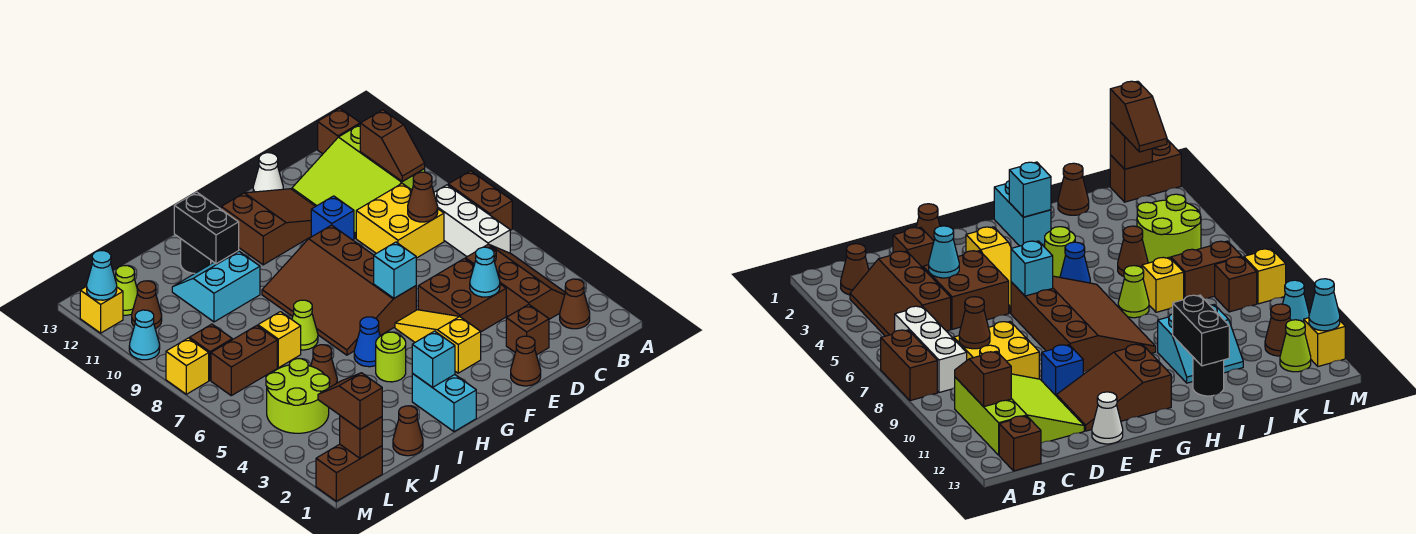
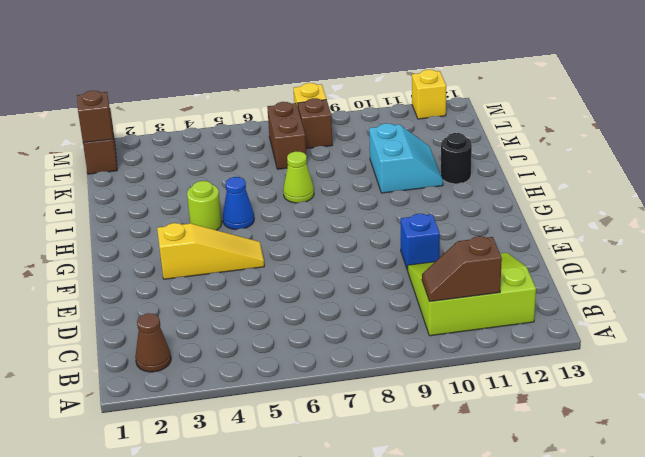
none -> brown 1x2 brick [448,171,512,230]
none -> brown 2x3 slope [466,244,565,319]
none -> white 1x3 brick [434,185,510,257]
none -> brown 1x1 brick [318,108,360,154]

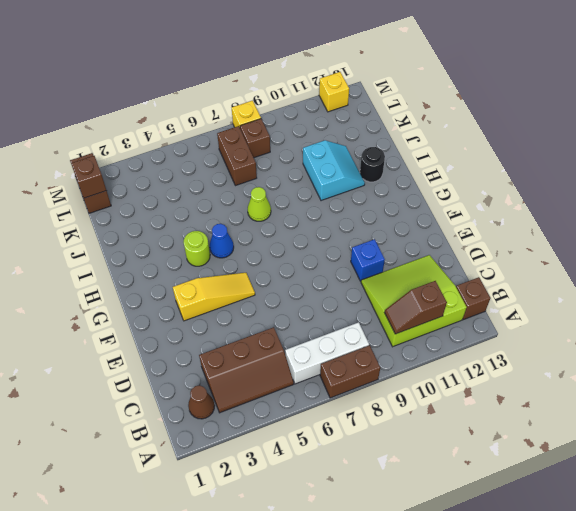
none -> yellow 2x2 brick [356,184,444,258]
none -> brown 1x1 brick [506,304,549,355]
none -> brown 2x2 brick [418,259,506,332]
none -> brown 1x1 cone [511,336,541,386]

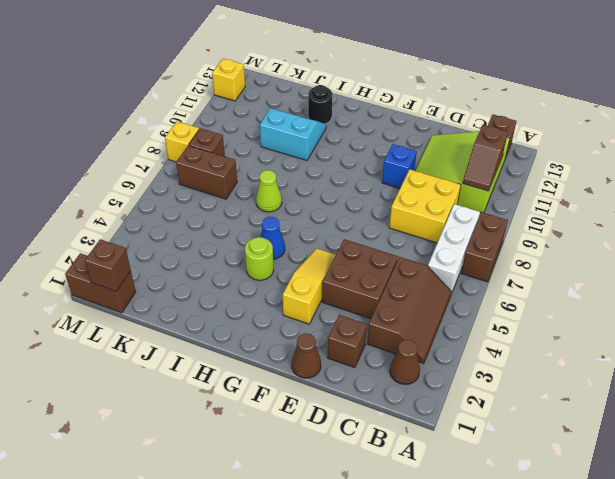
none -> brown 2x3 slope [221,189,316,265]
none -> white 1x1 cone [253,153,283,192]
none -> brown 3x4 slope [262,225,416,355]
none -> cyan 1x2 brick [412,373,476,432]

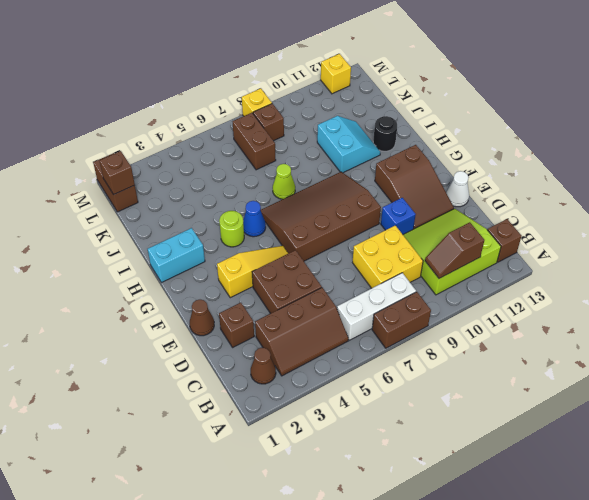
none -> brown 1x1 cone [393,406,423,456]
none -> brown 1x1 cone [311,345,337,388]
none -> yellow 1x1 brick [258,312,301,368]
none -> lime 2x2 round brick [266,359,330,433]

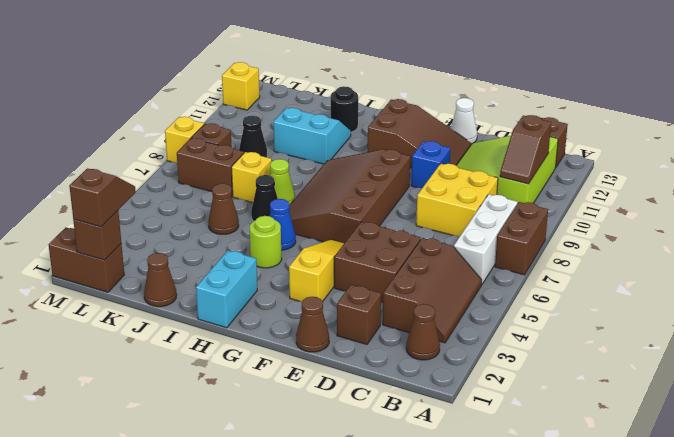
black 1x1 cone [251,175,278,221] -> none
black 1x1 cone [239,116,267,157] -> none
none -> lime 2x2 round brick [266,359,330,433]
none -> brown 1x1 cone [132,281,162,329]
none -> lime 1x1 cone [116,266,137,315]
none -> cyan 1x1 cone [129,310,160,360]

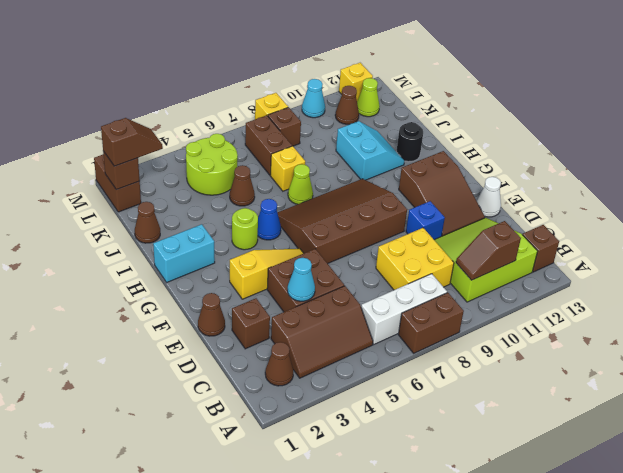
none -> brown 1x1 cone [408,172,438,222]
none -> cyan 1x1 brick [374,242,416,298]
none -> cyan 1x1 brick [412,331,455,387]
none -> black 1x2 brick [174,192,239,264]

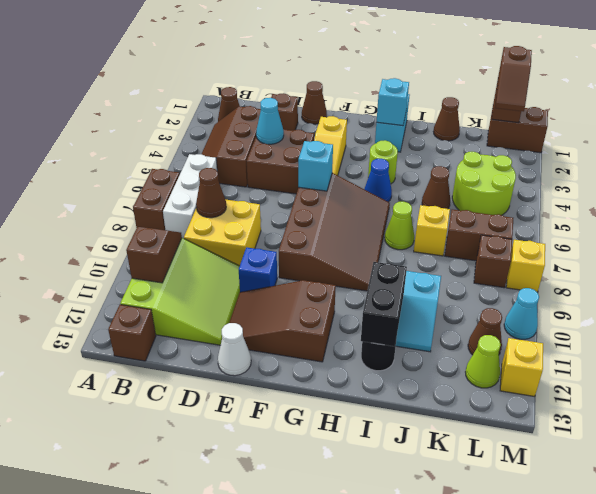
none -> cyan 1x1 cone [87,251,117,300]

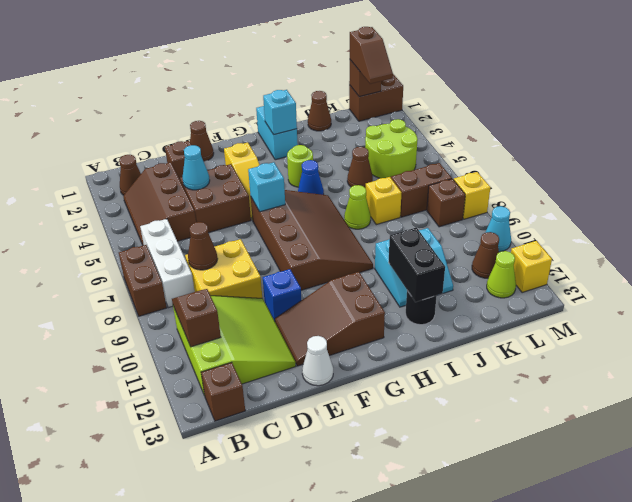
none -> cyan 1x1 cone [87,251,117,300]

